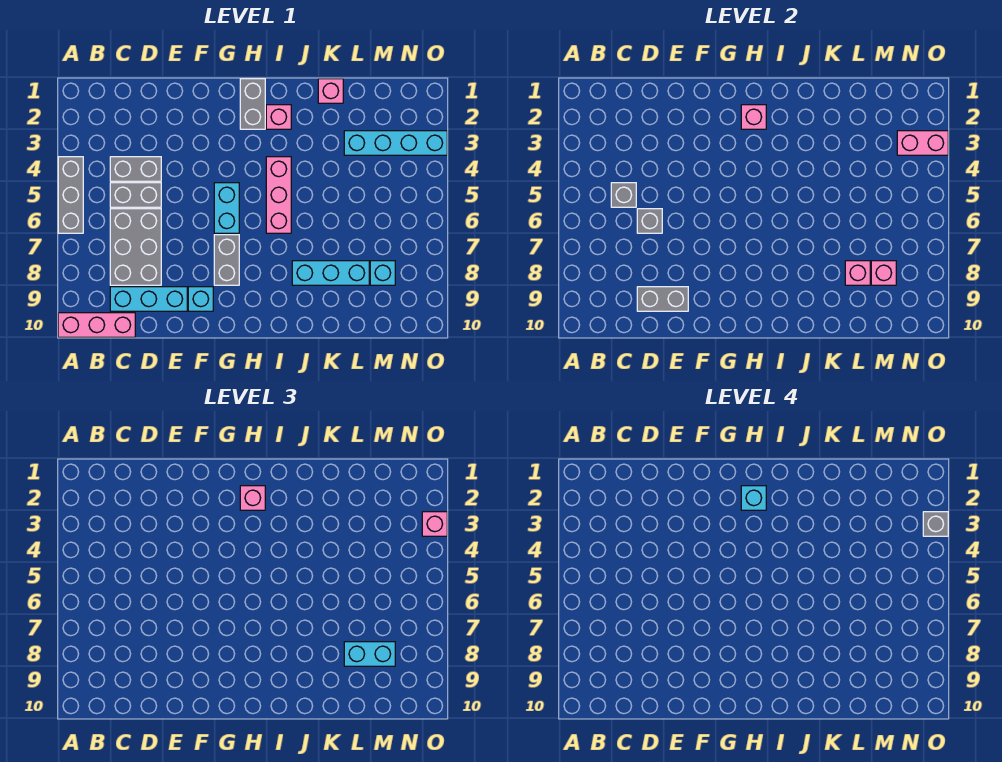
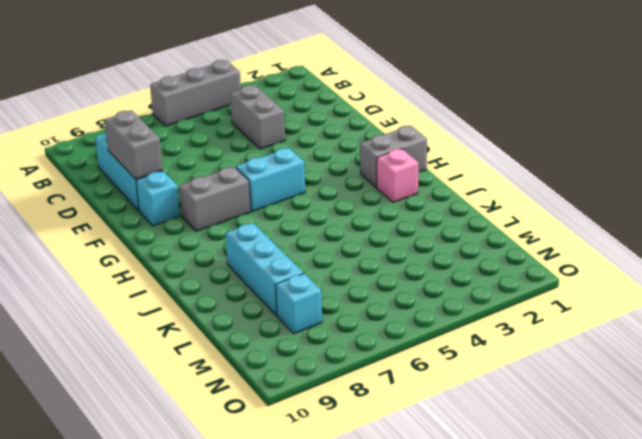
none -> pink 1x3 brick [58,313,135,337]
none -> grey 1x2 brick [110,183,161,207]
none -> grey 2x3 brick [110,209,161,285]

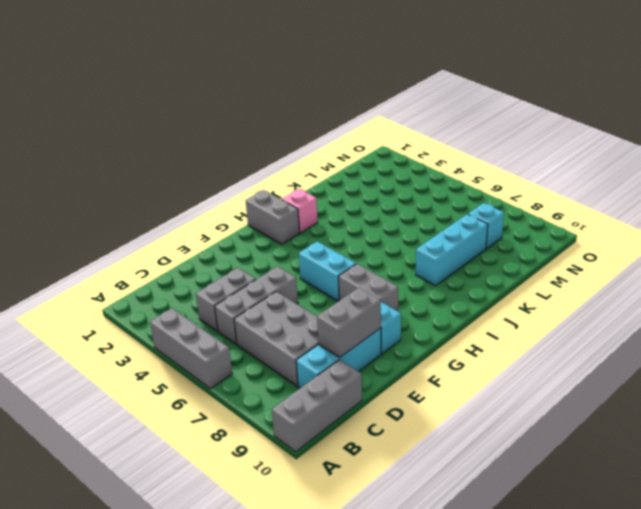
grey 1x3 brick [272,360,362,452] -> pink 1x3 brick [58,313,135,337]
grey 1x3 brick [215,266,298,344] -> grey 1x2 brick [110,183,161,207]
none -> pink 1x3 brick [266,157,291,233]
none -> pink 1x1 brick [318,79,343,103]
none -> cyan 1x4 brick [344,131,447,155]

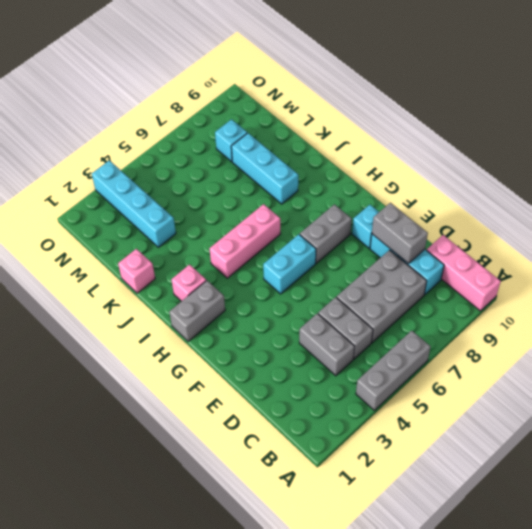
none -> grey 1x1 brick [611,183,636,207]
none -> grey 1x1 brick [637,209,662,233]
none -> pink 1x1 brick [741,105,766,129]

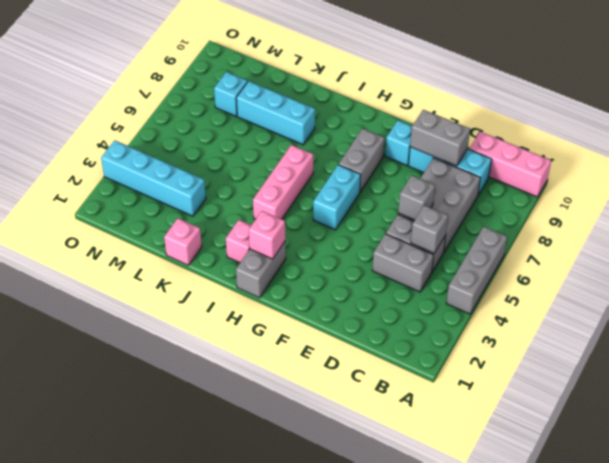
none -> pink 1x1 brick [845,261,870,285]
none -> pink 1x1 brick [871,261,896,285]
none -> pink 1x2 brick [897,131,948,155]

